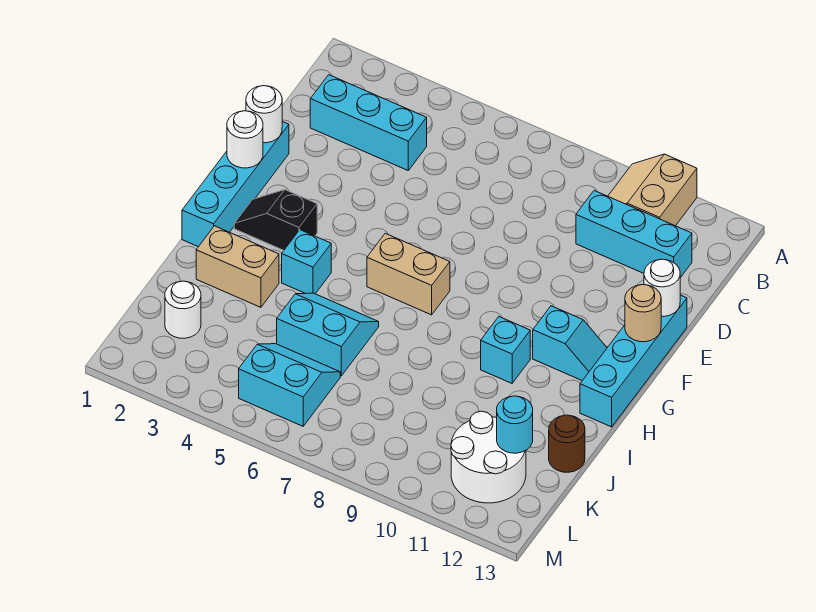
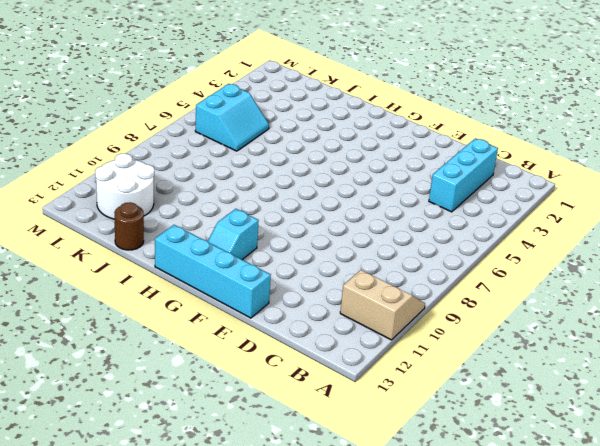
none -> cyan 1x3 brick [576,191,692,278]
none -> cyan 1x4 brick [182,121,289,247]
none -> black 1x2 slope [234,190,317,250]

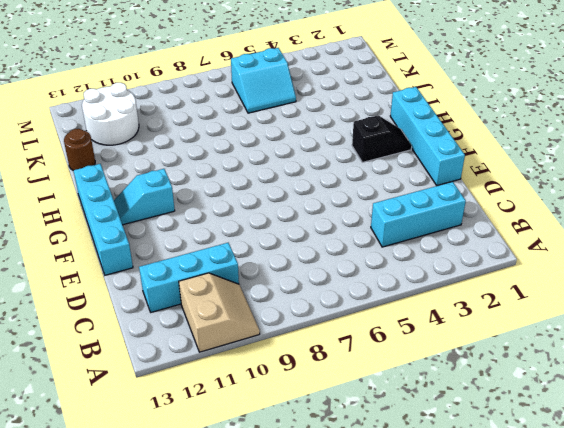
none -> tan 1x2 brick [367,233,450,315]
none -> cyan 1x1 brick [282,230,331,294]
none -> cyan 1x1 brick [481,317,530,383]

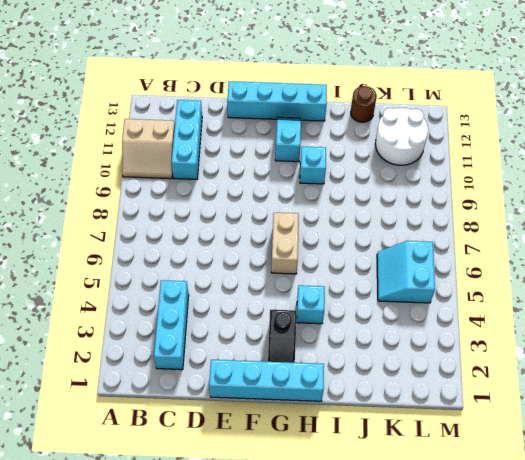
none -> tan 1x2 brick [196,226,279,307]
none -> cyan 2x2 slope [277,293,379,376]
none -> white 1x1 round brick [165,281,201,338]

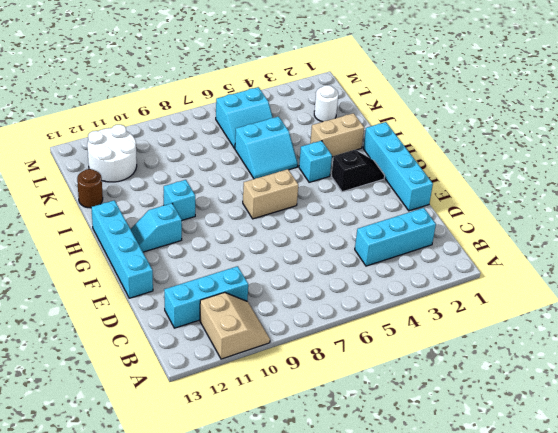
none -> white 1x1 round brick [246,86,282,143]
none -> white 1x1 round brick [644,259,680,317]
none -> white 1x1 round brick [227,111,263,168]

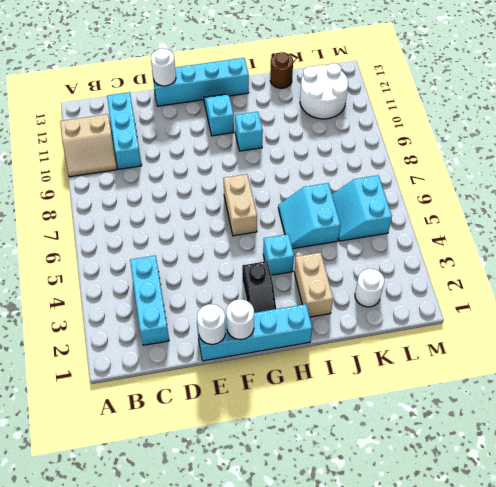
none -> tan 1x1 round brick [625,285,661,342]
none -> cyan 1x1 round brick [497,396,533,453]

